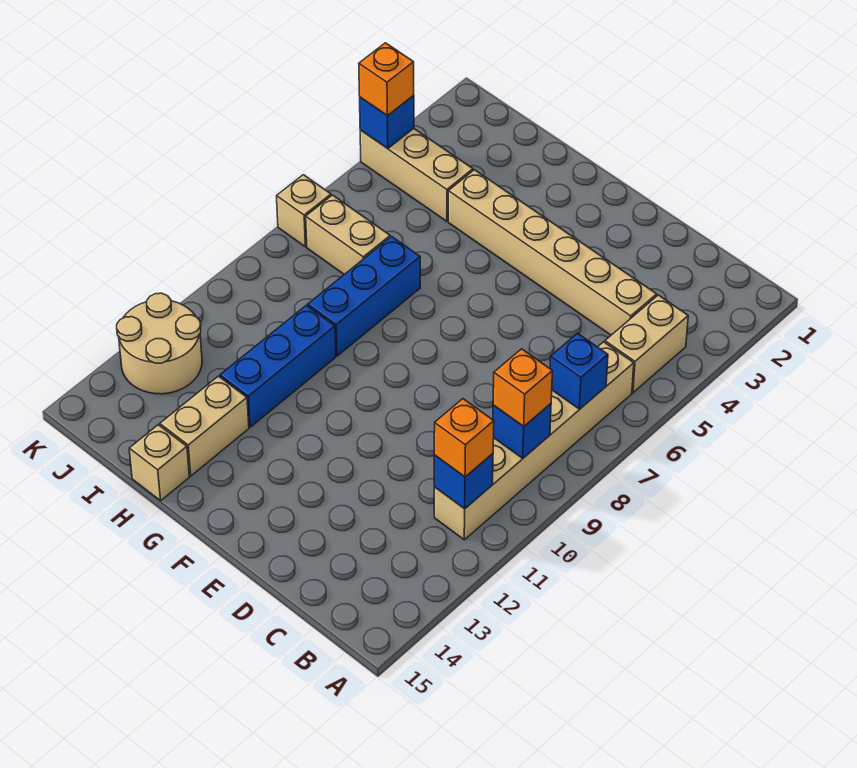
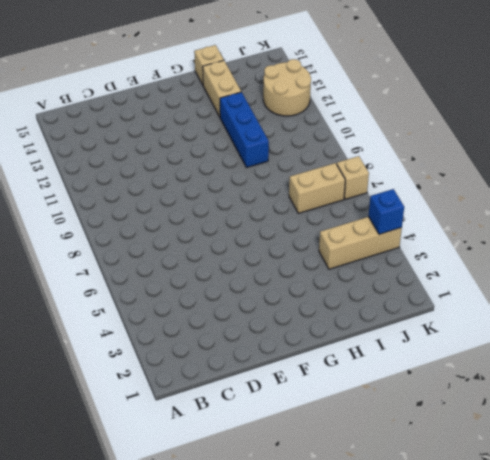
none -> tan 1x2 brick [605,295,688,393]
none -> tan 1x6 brick [434,342,634,540]
none -> tan 1x6 brick [448,170,657,335]

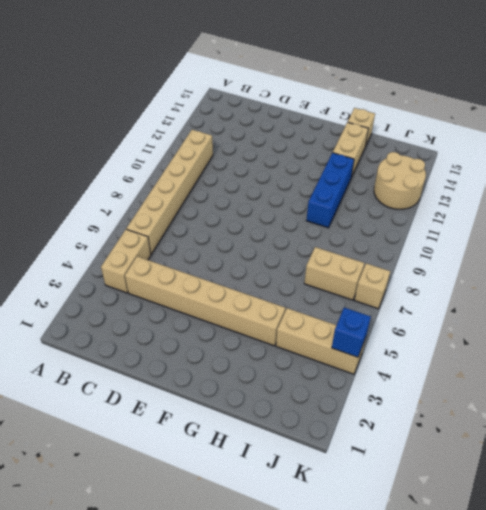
none -> blue 1x3 brick [308,237,420,356]
none -> blue 1x1 brick [550,333,608,409]
none -> blue 1x1 brick [493,404,551,458]

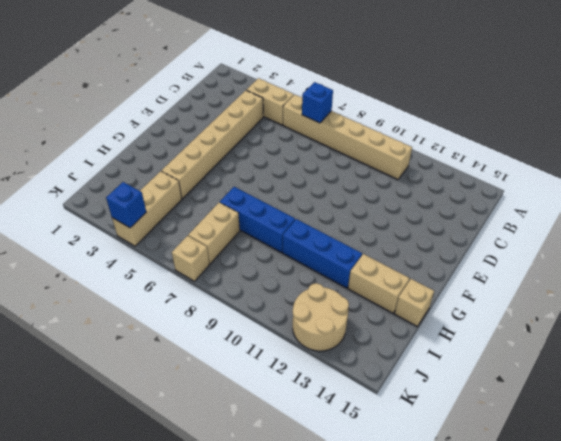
none -> blue 1x1 brick [493,404,551,458]
none -> blue 1x1 brick [434,454,493,509]
none -> orange 1x1 brick [493,349,553,426]

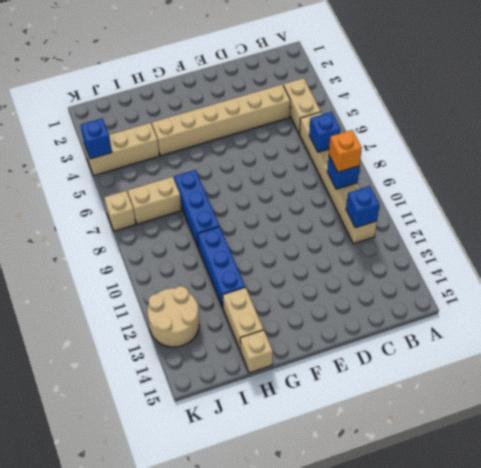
none -> orange 1x1 brick [434,399,494,477]
none -> orange 1x1 brick [359,43,414,116]

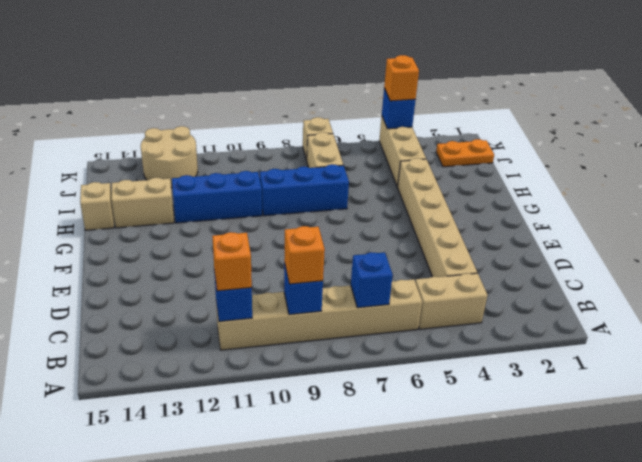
orange 1x2 plate [436,139,494,167] -> none

